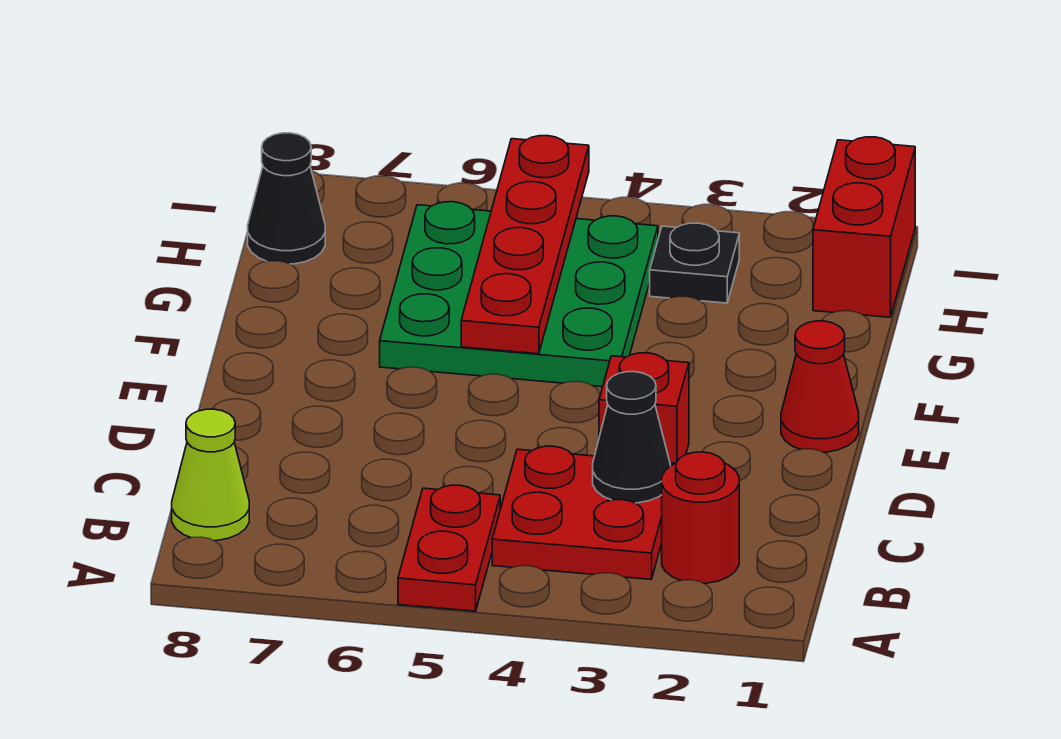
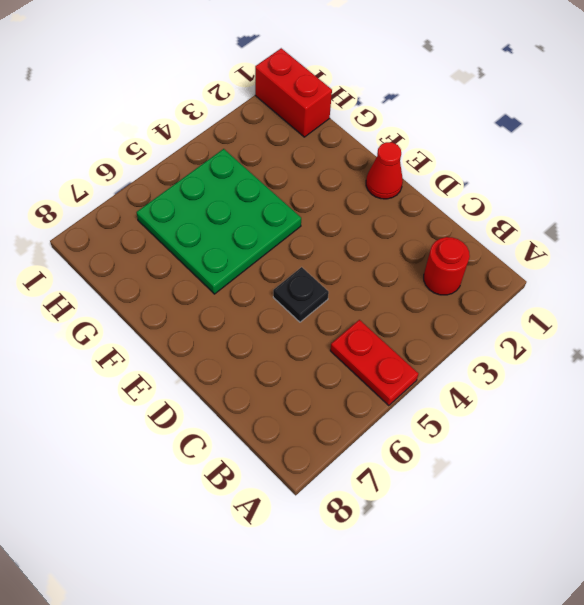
black 1x1 plate [273,267,329,322] -> black 1x1 plate moved to [650,223,739,303]
none -> red 2x2 plate [492,446,675,580]
none -> lime 1x1 cone [172,409,249,541]
none -> red 1x1 brick [599,353,689,463]

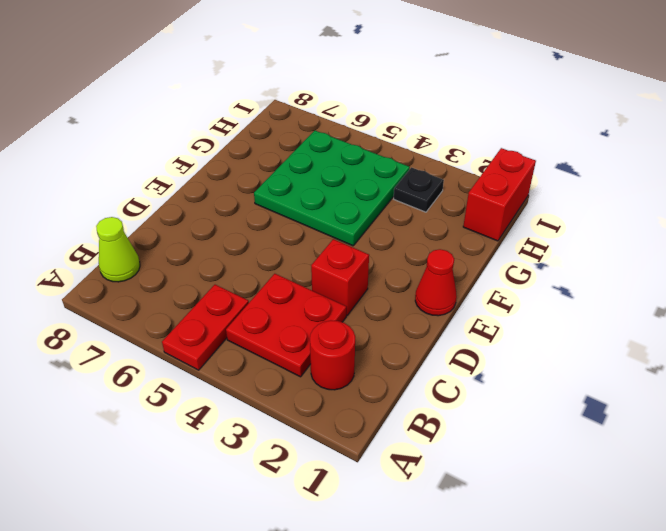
none -> black 1x1 cone [248,133,325,264]
none -> black 1x1 cone [593,372,670,503]
none -> red 1x4 plate [461,136,589,354]

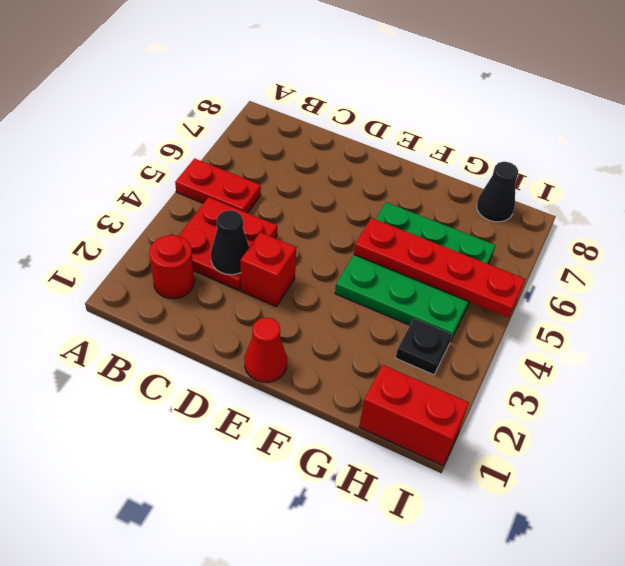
none -> lime 1x1 cone [172,409,249,541]

